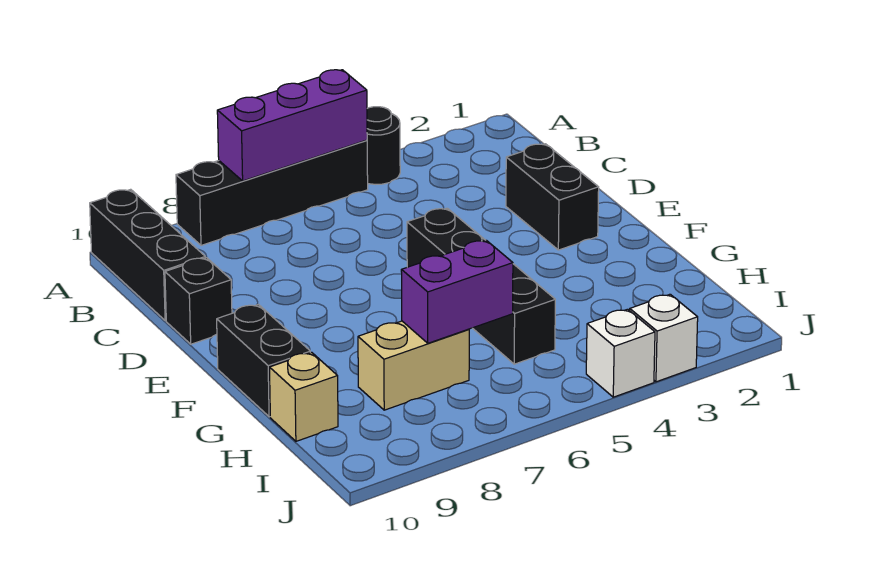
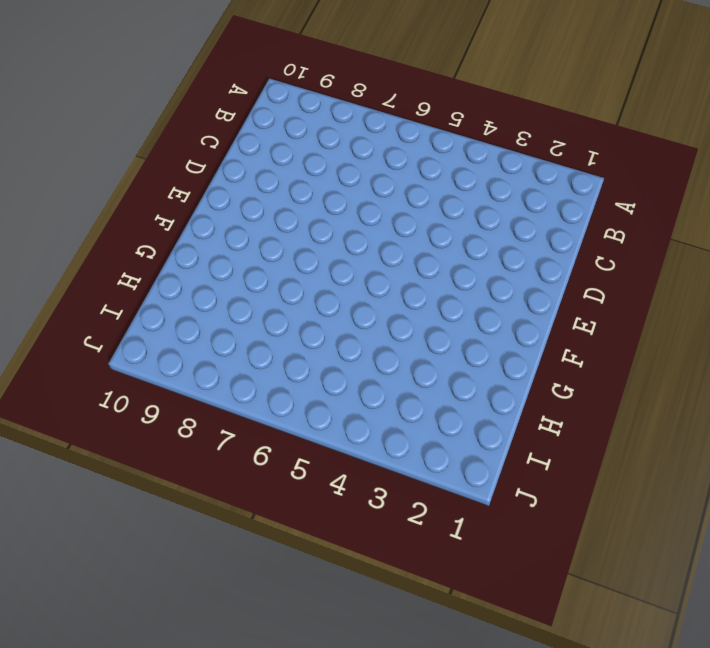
none -> black 1x1 round brick [367,107,400,184]
none -> black 1x4 brick [176,140,368,245]
none -> black 1x3 brick [90,189,205,321]

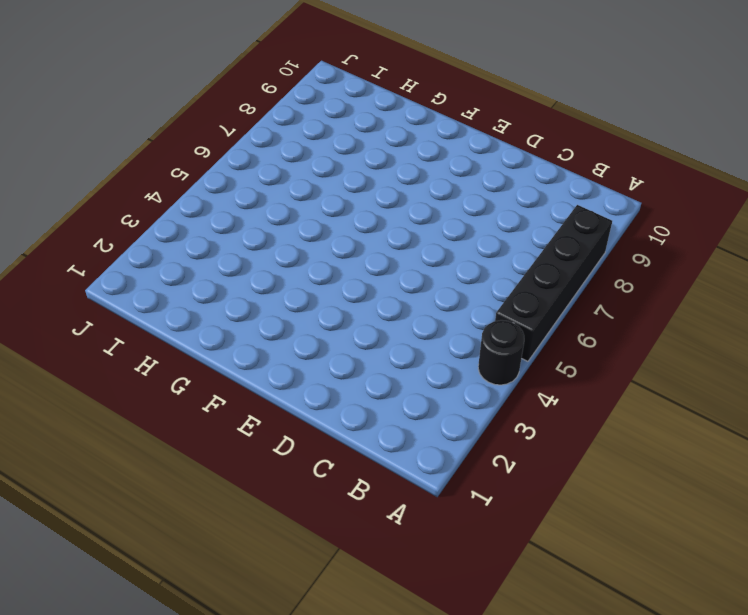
none -> black 1x3 brick [90,189,205,321]
none -> black 1x2 brick [506,144,599,250]
none -> black 1x1 brick [165,257,232,344]

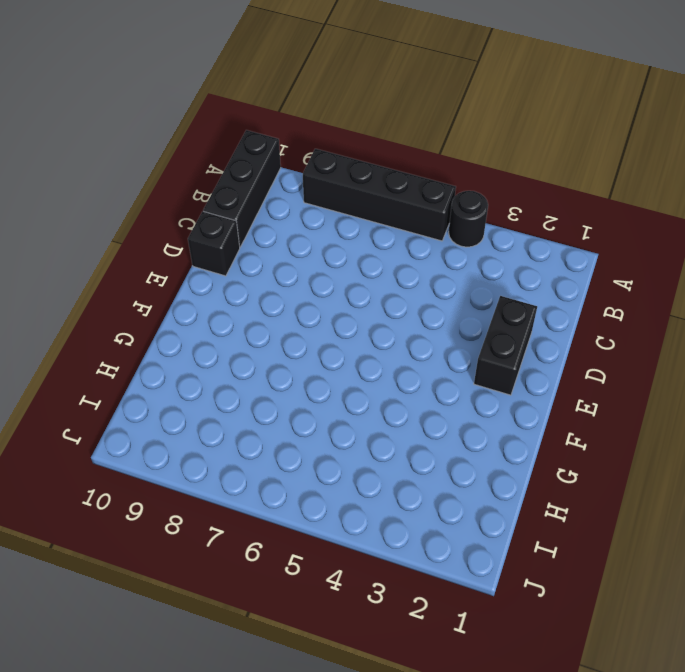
none -> black 1x4 brick [407,208,555,364]
none -> black 1x2 brick [217,305,310,417]
none -> tan 1x2 brick [358,321,469,410]

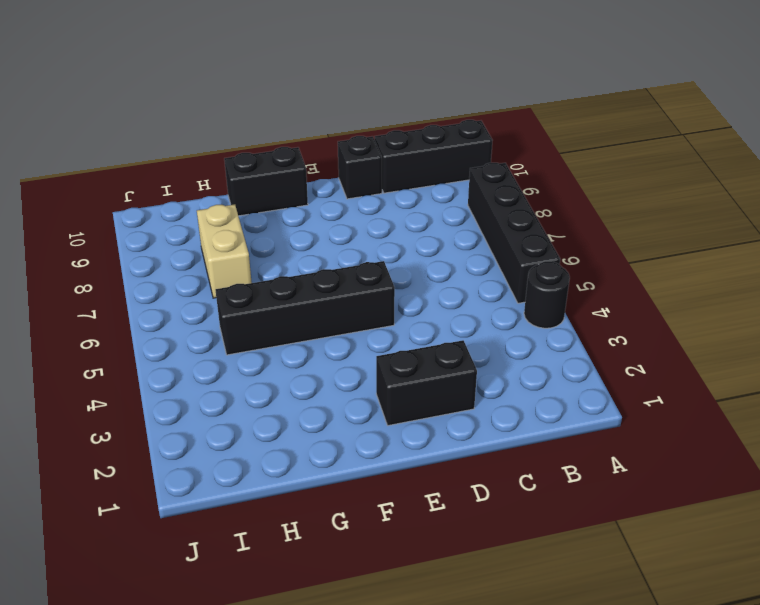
none -> tan 1x1 brick [269,352,338,441]
none -> white 1x1 brick [630,294,698,382]
none -> white 1x1 brick [586,309,655,397]

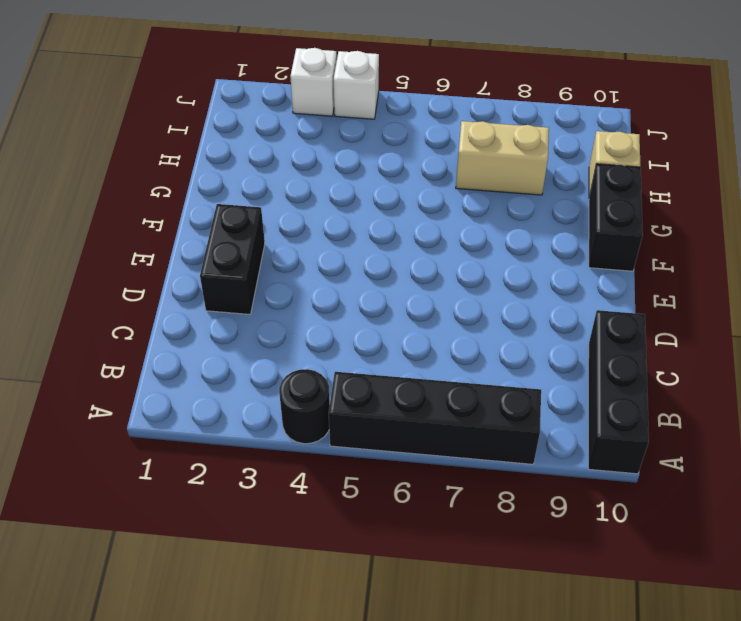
none -> black 1x1 brick [165,257,232,344]
none -> black 1x4 brick [407,208,555,364]
none -> purple 1x3 brick [217,70,367,181]

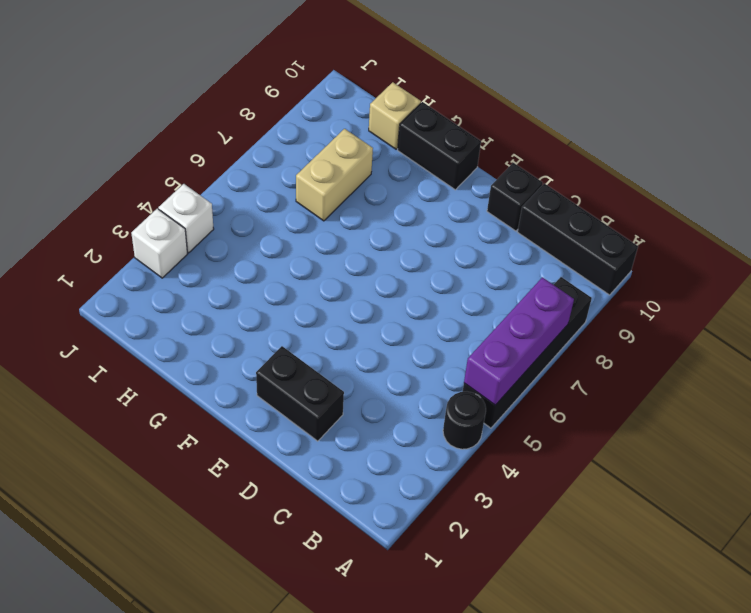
none -> black 1x4 brick [407,208,555,364]
none -> purple 1x2 brick [401,240,513,343]

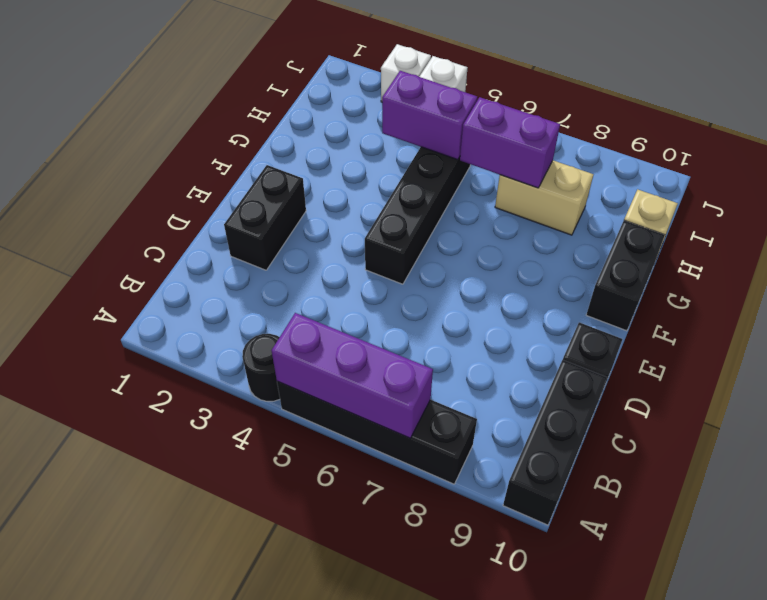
purple 1x2 brick [382,71,477,160] -> none

